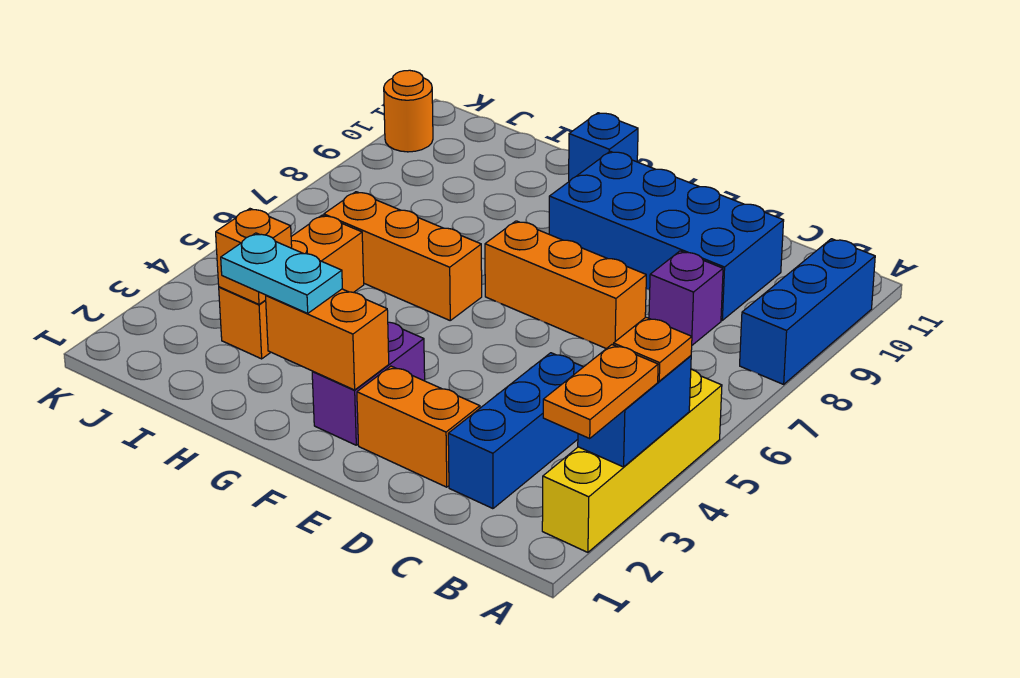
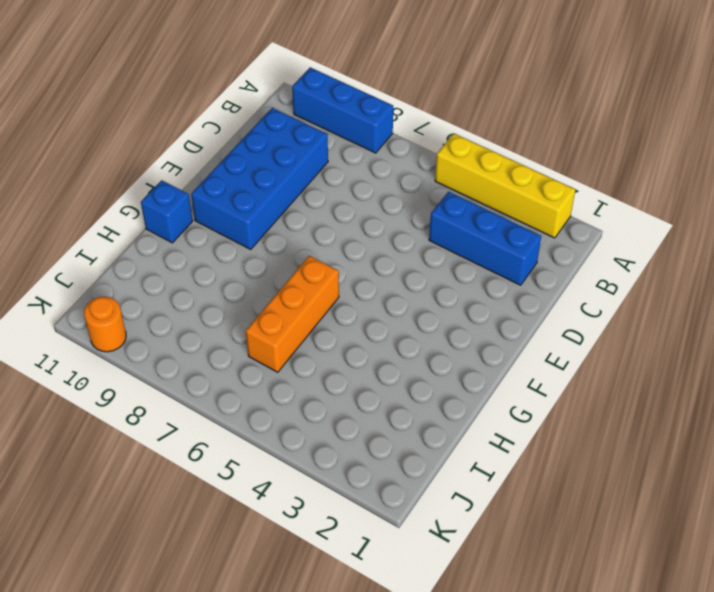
none -> purple 1x1 brick [649,251,723,345]
none -> orange 1x2 brick [357,366,480,487]
none -> orange 1x3 brick [485,221,646,349]

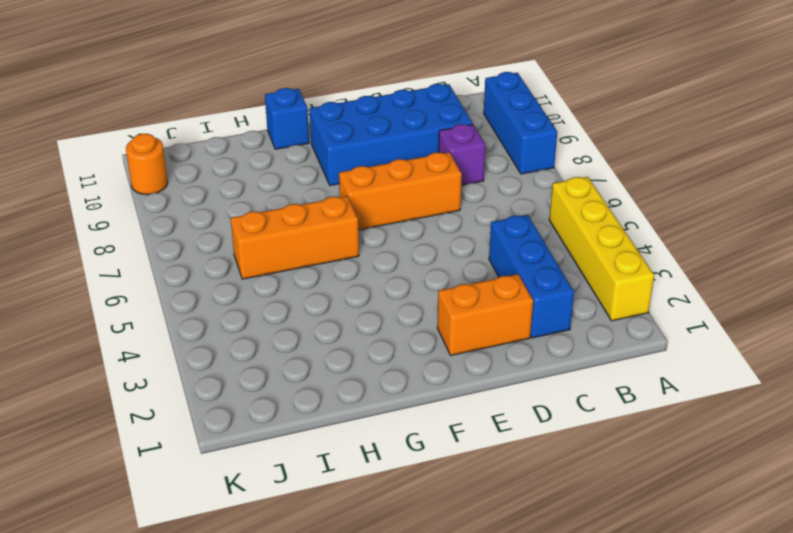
none -> purple 1x2 brick [312,322,425,445]
none -> orange 1x3 brick [219,215,364,359]
none -> blue 1x2 brick [578,356,691,467]

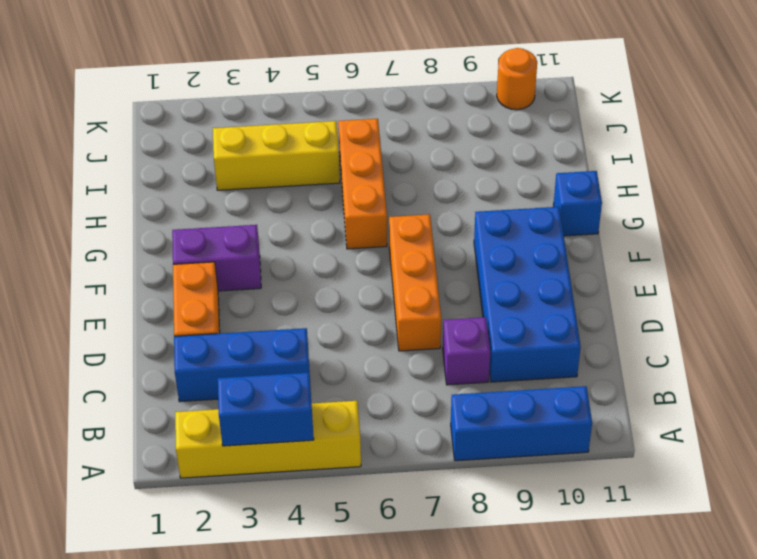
yellow 1x3 brick [213,121,340,190] -> orange 1x3 brick [219,215,364,359]
none -> orange 1x2 brick [266,289,389,390]
none -> orange 1x1 brick [216,209,292,304]
none -> orange 1x2 plate [543,345,658,438]

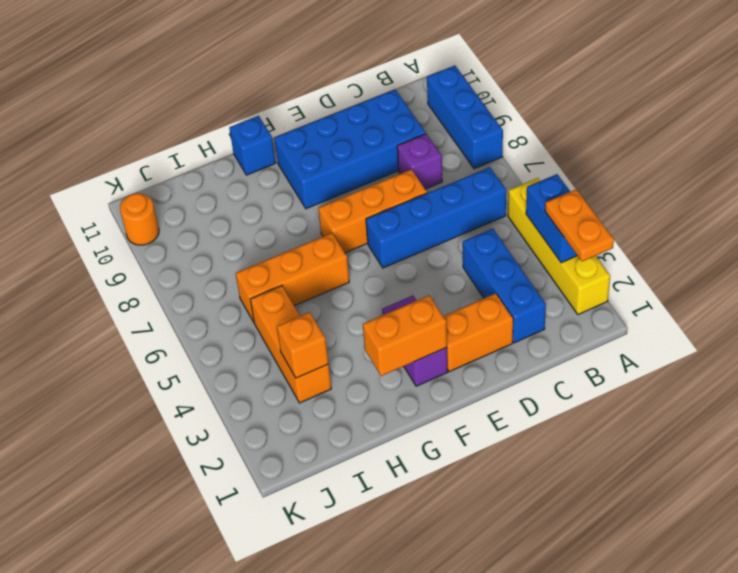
blue 1x4 brick [366,167,506,268] -> none
none -> orange 1x1 plate [614,317,692,381]
none -> cyan 1x2 plate [221,233,342,313]

